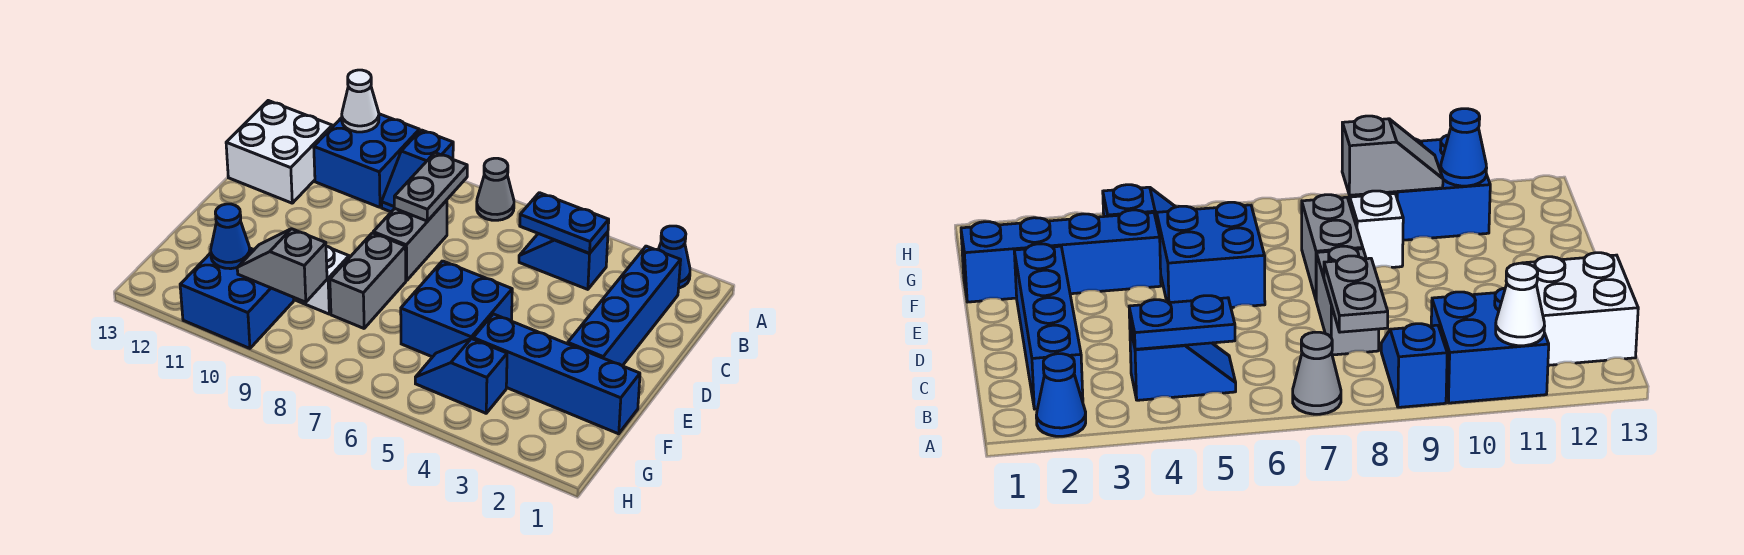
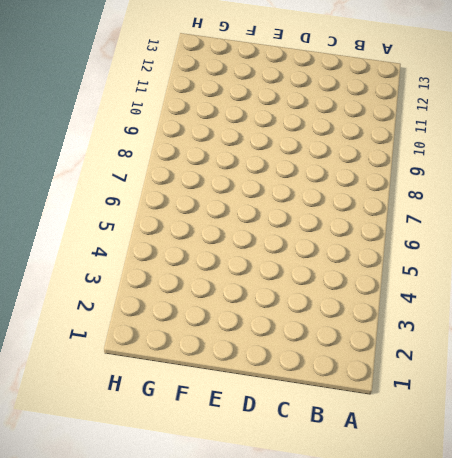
none -> blue 1x1 cone [658,226,690,288]
none -> grey 1x1 cone [477,158,514,220]
none -> blue 1x2 slope [382,130,453,212]

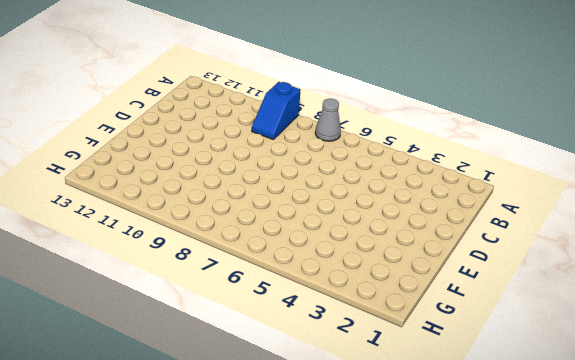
none -> blue 1x1 cone [658,226,690,288]
none -> blue 2x2 brick [314,114,419,207]
none -> blue 1x4 brick [568,246,681,366]

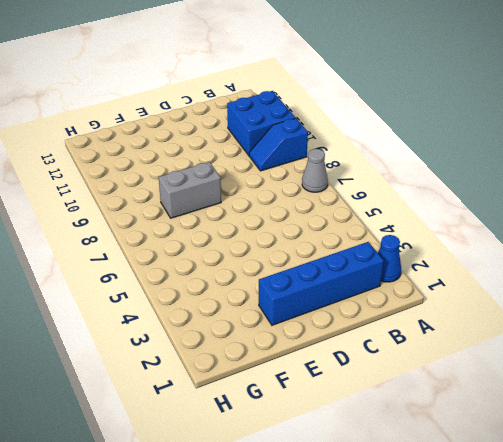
none -> blue 1x2 slope [519,232,608,289]
none -> white 2x2 brick [226,101,332,203]
none -> grey 1x2 brick [373,200,447,280]

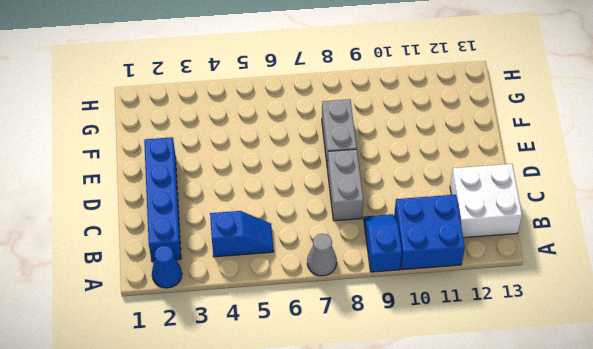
none -> blue 2x2 brick [401,261,512,357]
none -> blue 1x4 brick [473,314,640,434]
none -> white 1x1 brick [296,246,349,314]

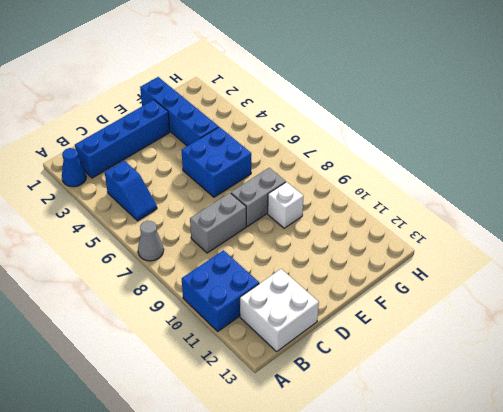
none -> blue 1x2 slope [382,130,453,212]
none -> blue 1x2 slope [415,339,507,413]
none -> blue 2x2 brick [180,248,294,348]

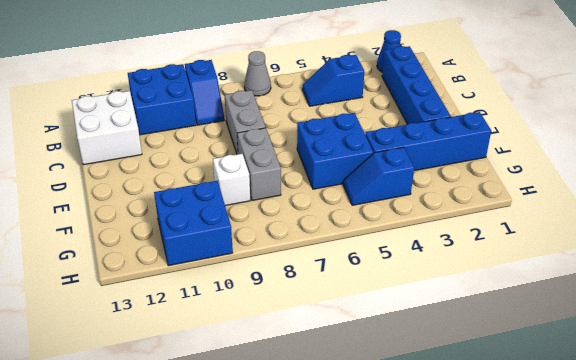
none -> white 1x1 cone [342,70,379,132]
none -> blue 1x2 plate [520,193,609,253]
none -> grey 1x2 plate [394,153,467,221]

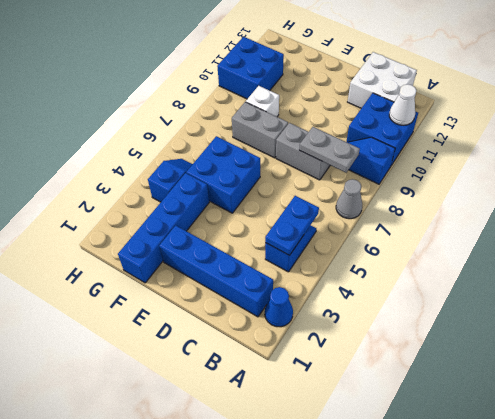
none -> grey 1x2 slope [237,229,327,302]
none -> blue 1x1 cone [211,204,250,269]

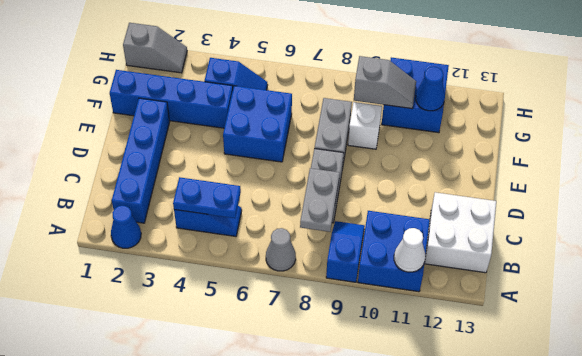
grey 1x2 slope [123,23,187,73] -> none

